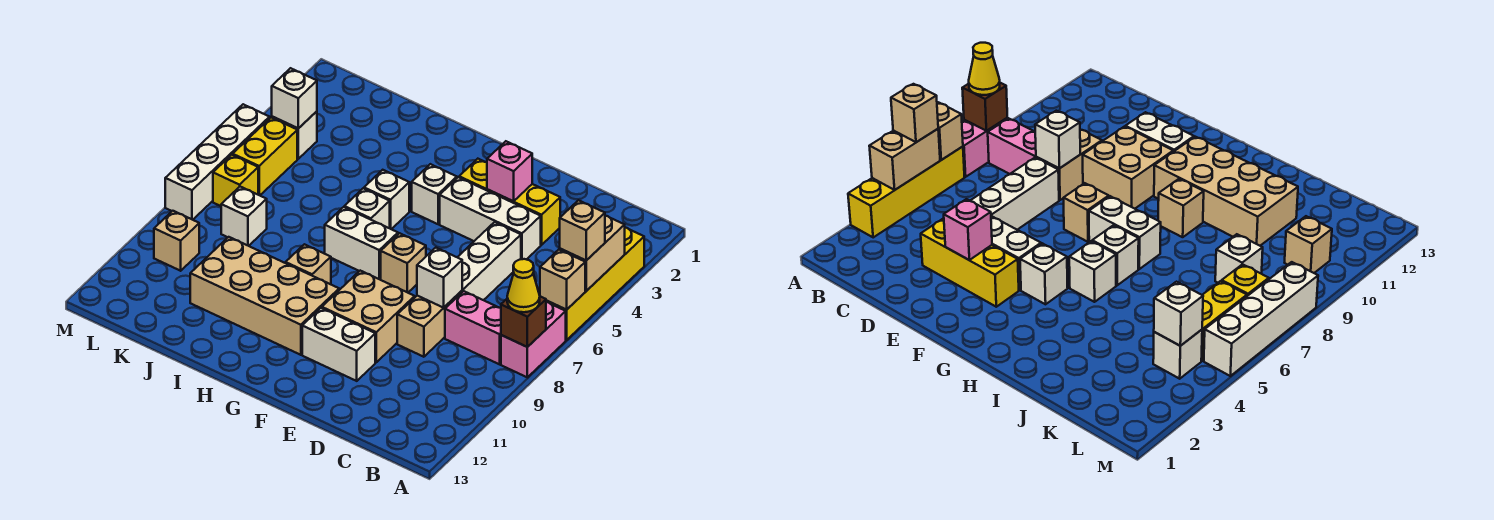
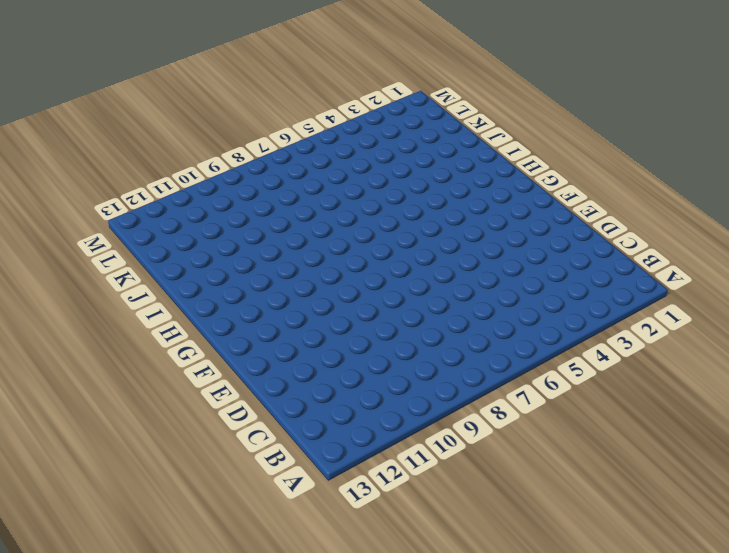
none -> yellow 1x4 brick [546,228,644,340]
none -> pink 1x2 brick [501,302,566,377]
none -> pink 1x2 brick [445,291,501,364]
none -> yellow 1x3 brick [459,159,560,245]

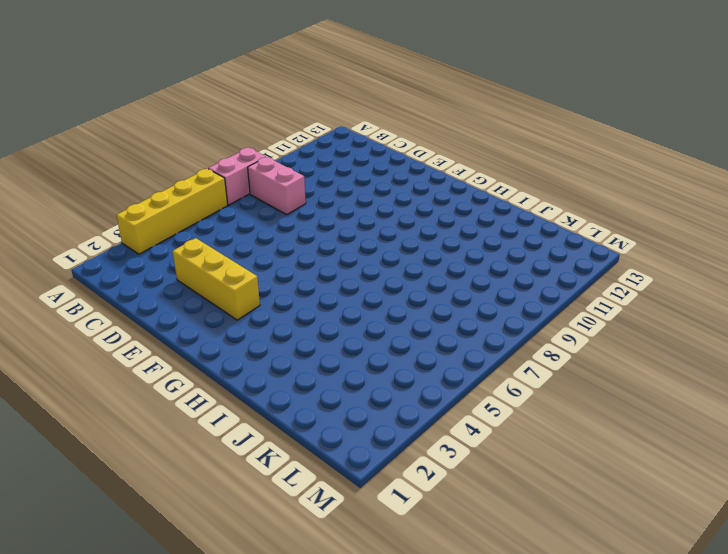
none -> white 1x3 brick [440,177,541,260]
none -> white 1x3 brick [457,222,521,300]
none -> tan 1x2 brick [397,291,462,357]
none -> tan 2x2 brick [322,271,415,362]

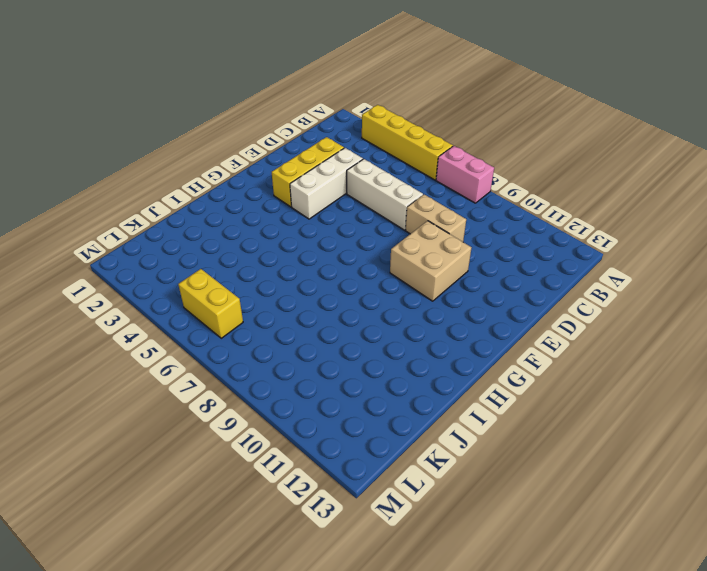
none -> pink 1x2 brick [445,291,501,364]
none -> white 1x2 brick [302,308,375,381]
none -> tan 1x1 brick [380,233,426,293]
none -> white 1x1 brick [412,164,457,224]

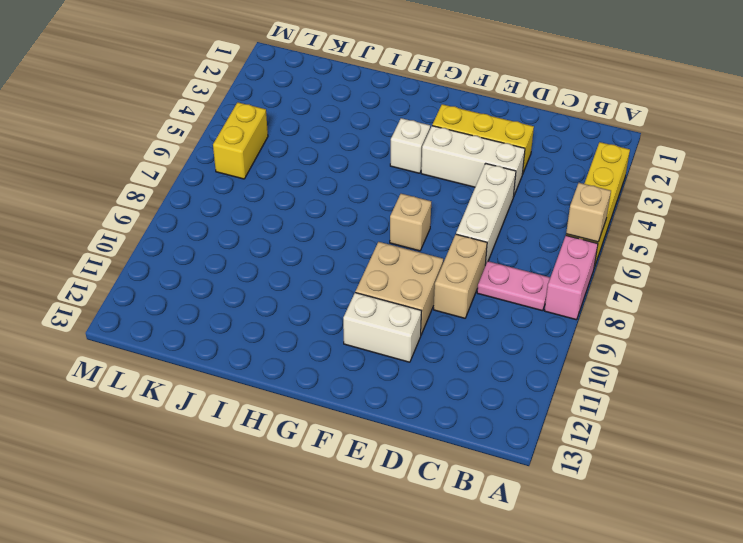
pink 1x2 plate [477,261,550,311] -> pink 1x2 brick [445,291,501,364]
none -> white 1x2 brick [325,207,398,279]
none -> tan 2x4 brick [190,237,339,355]
none -> white 1x1 brick [364,170,409,229]
none -> white 1x1 brick [344,188,390,228]

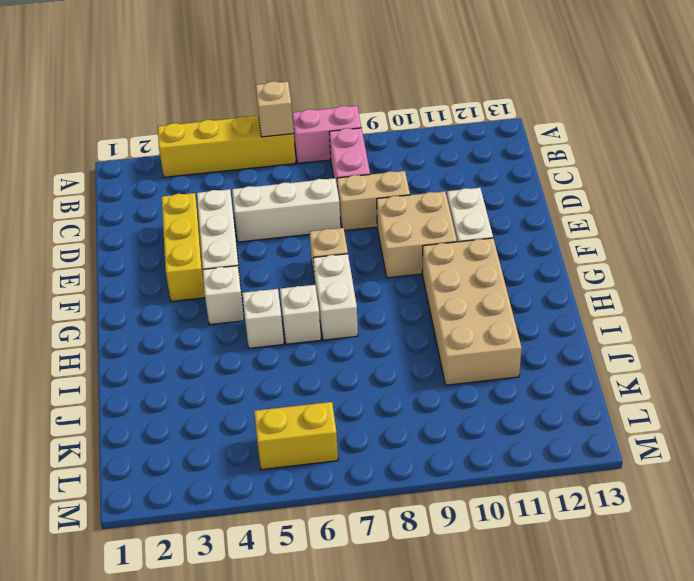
none -> tan 1x1 brick [286,244,331,284]
none -> white 1x1 brick [221,187,267,246]
none -> white 1x1 brick [272,111,317,159]
none -> yellow 1x1 brick [213,155,258,206]

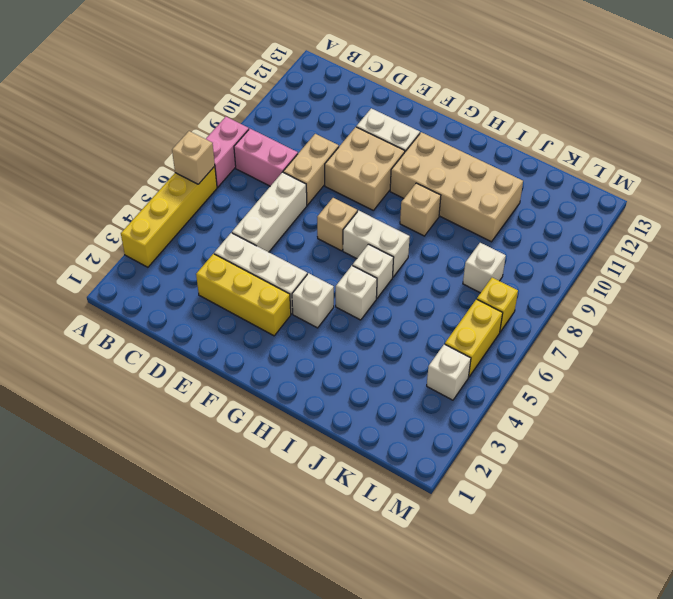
none -> tan 1x1 brick [154,211,199,271]
none -> white 1x4 brick [165,104,270,220]
none -> tan 1x2 brick [560,216,625,291]
none -> brown 1x1 brick [501,296,546,347]

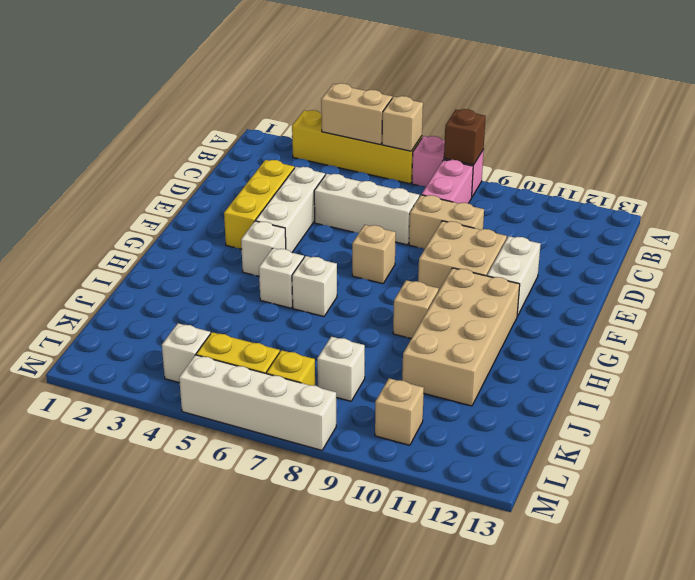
none -> white 1x2 brick [325,207,398,279]
none -> white 1x1 brick [417,248,462,308]
none -> pink 1x1 brick [487,141,532,201]
none -> white 1x1 brick [272,68,317,128]

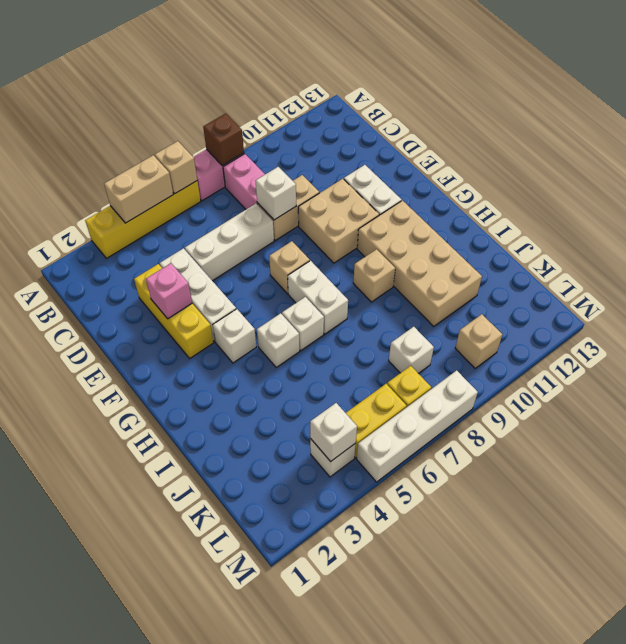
none -> tan 1x1 brick [560,200,605,260]
none -> yellow 1x1 cone [507,259,540,312]

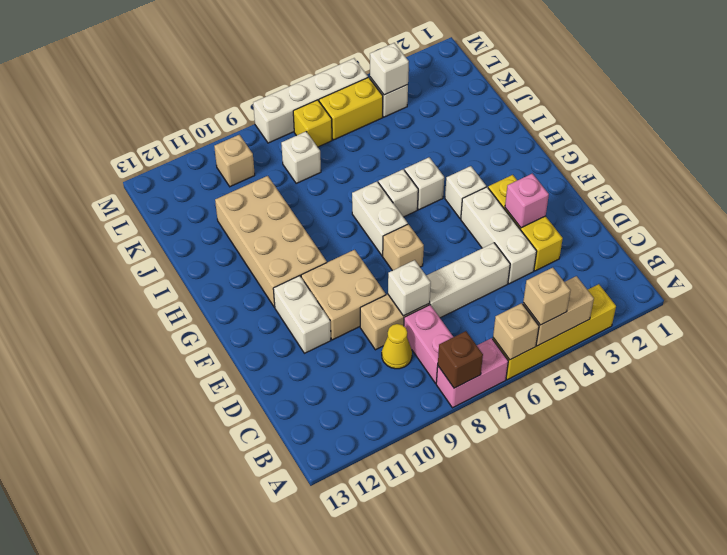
yellow 1x1 cone [382,324,412,369] -> yellow 1x1 cone moved to [507,259,540,312]
none -> tan 1x1 brick [286,244,331,284]

